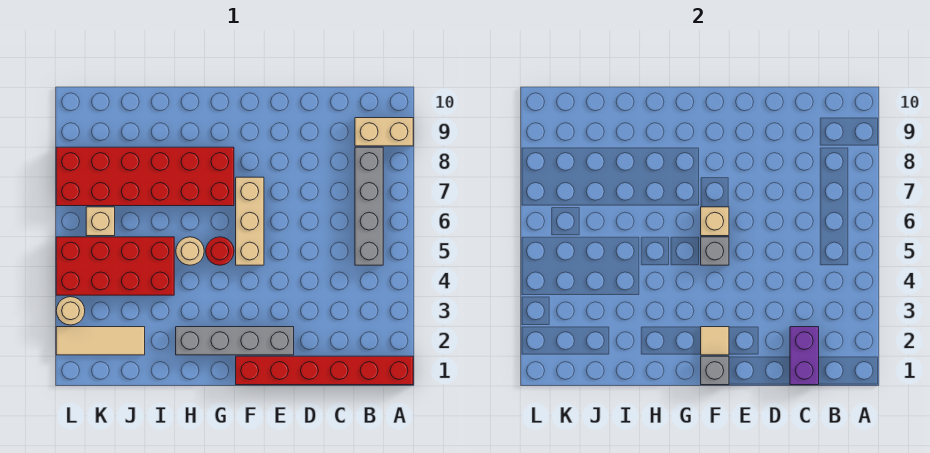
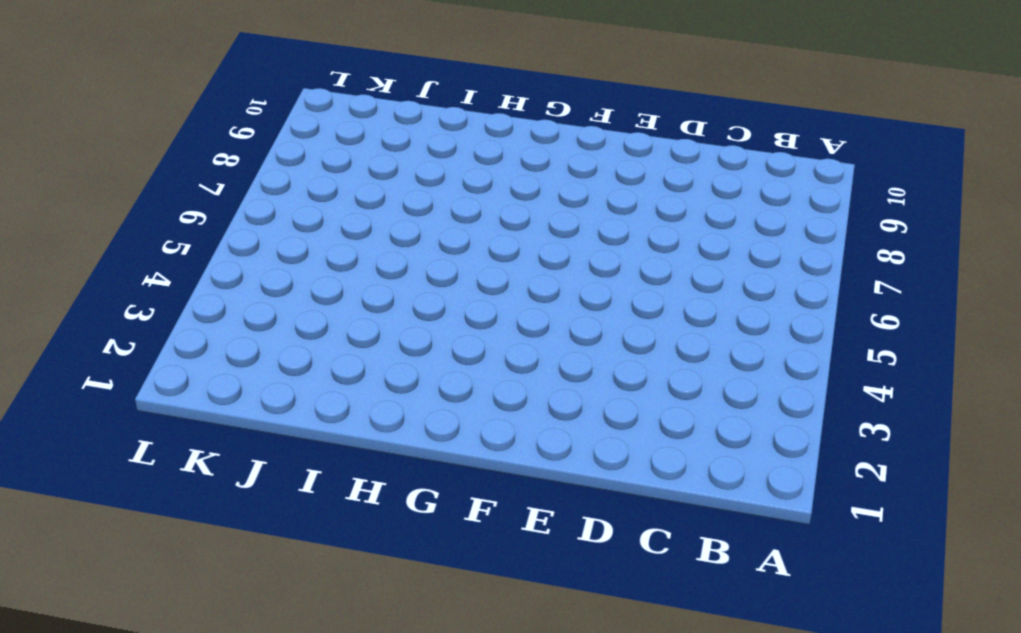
none -> red 1x6 brick [236,356,413,385]
none -> tan 1x2 brick [355,118,413,146]
none -> grey 1x4 brick [355,147,383,265]

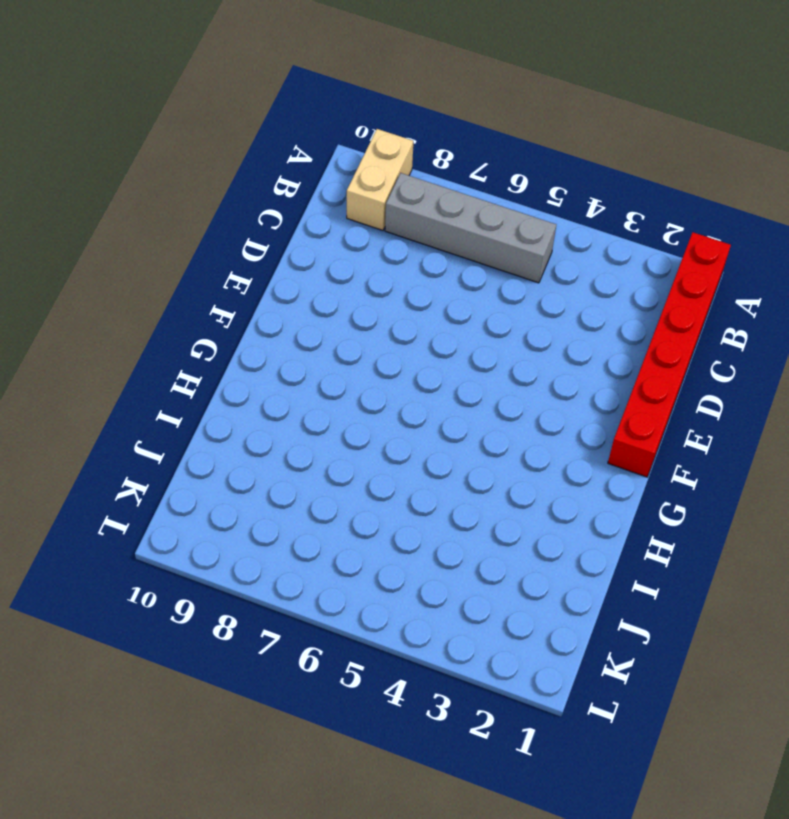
none -> grey 1x4 brick [176,327,294,355]
none -> tan 1x3 brick [236,177,264,265]
none -> red 1x1 round brick [206,237,234,265]

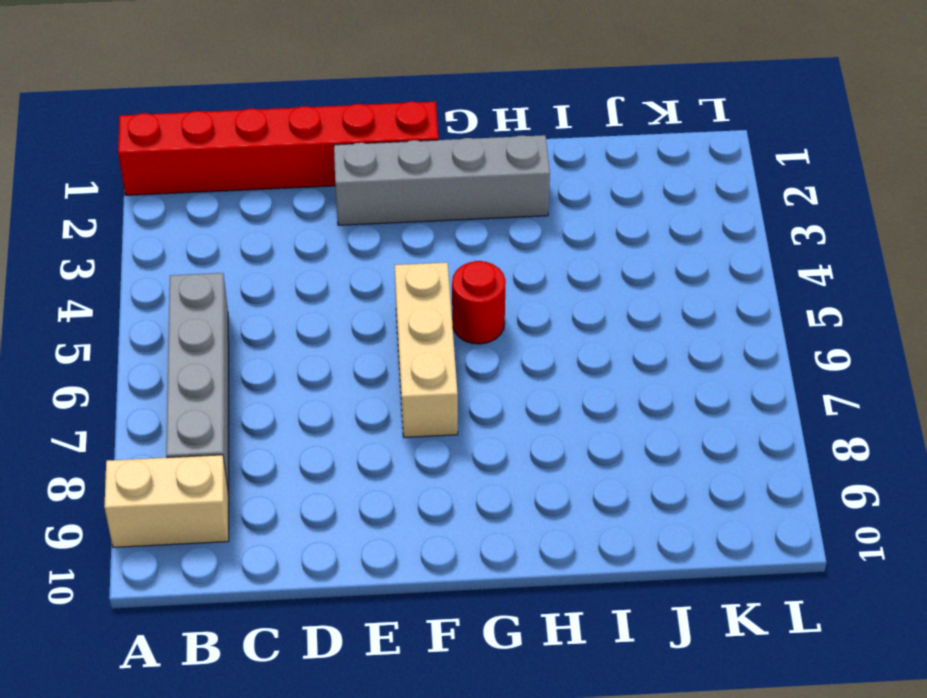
none -> red 2x6 brick [56,147,234,206]
none -> tan 1x1 round brick [176,237,204,265]
none -> red 2x4 brick [56,237,174,295]

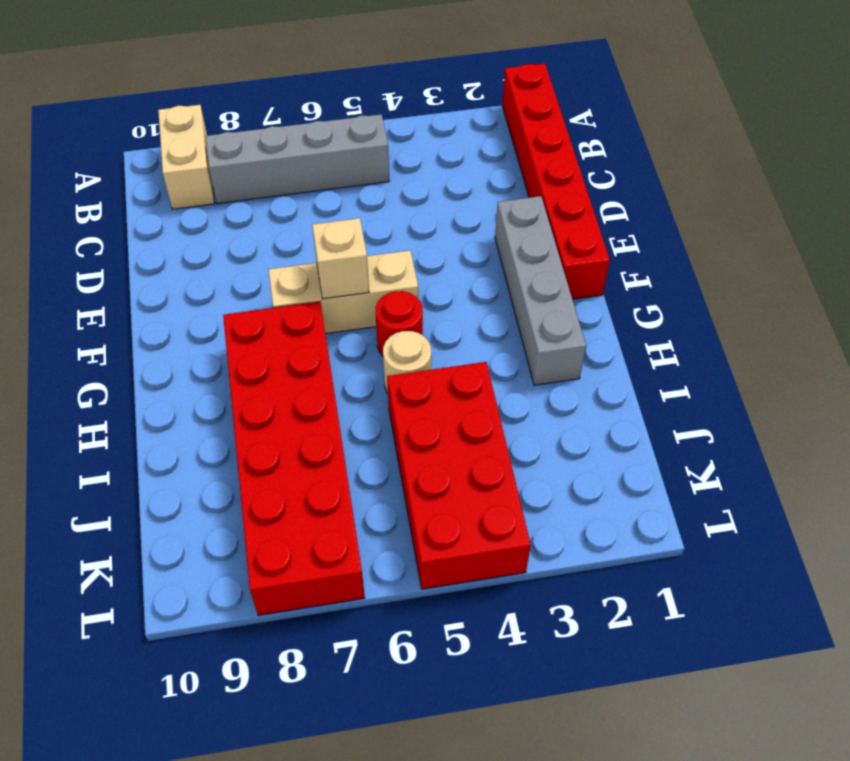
none -> tan 1x3 tile [56,327,145,355]
none -> tan 1x1 brick [86,207,115,236]
none -> tan 1x1 round brick [56,297,85,325]

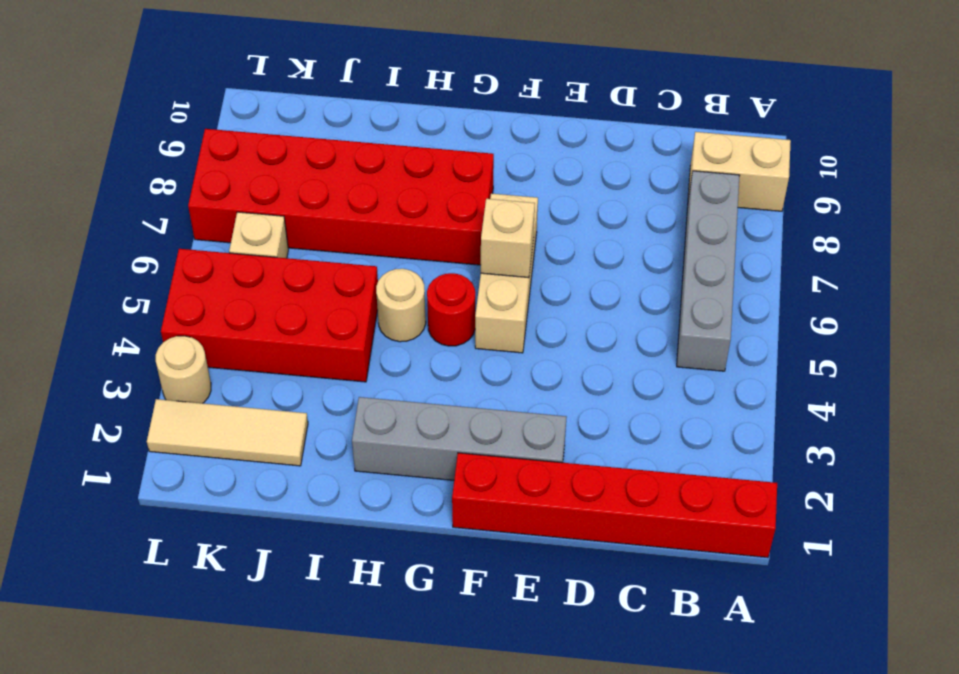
none -> purple 1x2 brick [790,327,819,385]
none -> grey 1x1 brick [701,356,729,385]
none -> tan 1x1 tile [701,327,729,355]

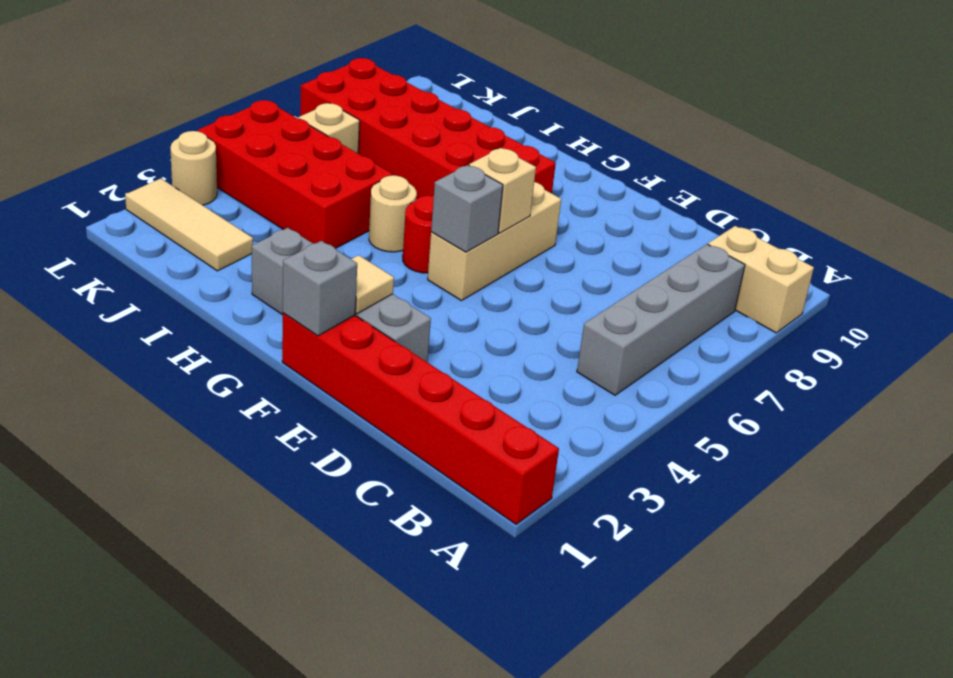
none -> purple 1x2 brick [790,327,819,385]

